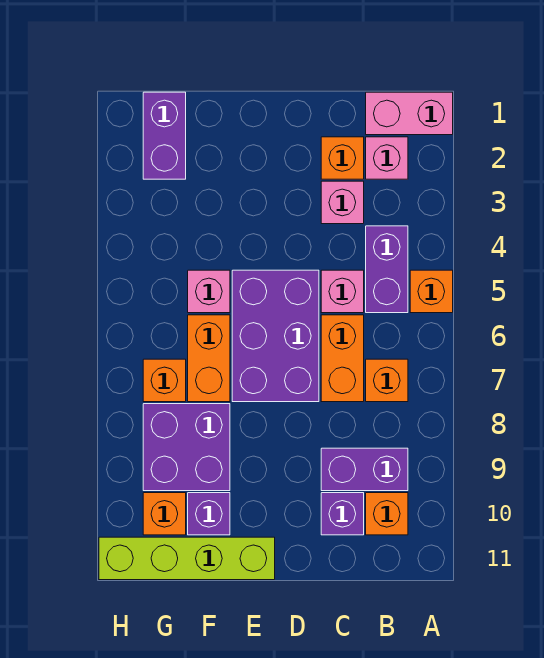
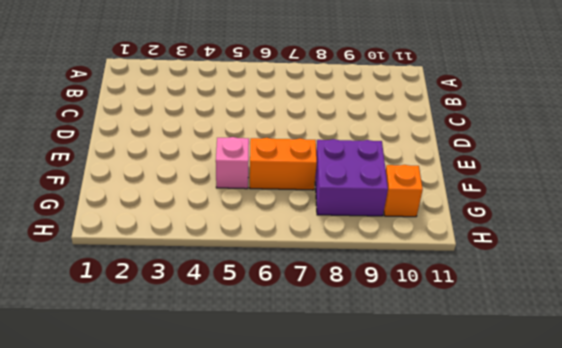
none -> pink 1x2 brick [366,92,453,135]
none -> orange 1x1 brick [410,270,453,313]
none -> pink 1x1 brick [366,137,408,179]

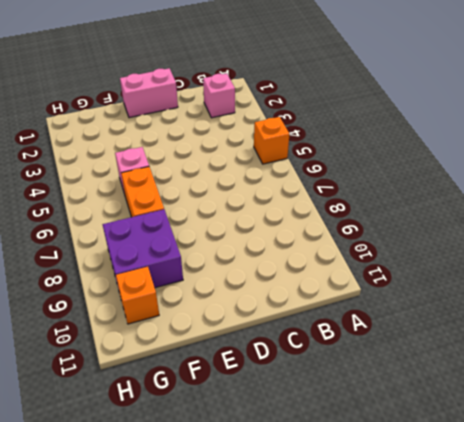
pink 1x2 brick [120,68,178,118] -> pink 1x2 brick moved to [366,92,453,135]
none -> purple 1x2 brick [366,226,408,313]
none -> orange 1x1 brick [366,359,408,402]
none -> purple 1x2 brick [321,448,408,491]

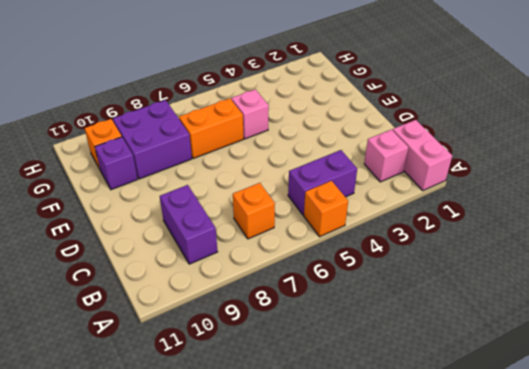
none -> orange 1x1 brick [366,493,408,535]
none -> orange 1x1 brick [321,137,364,179]
none -> pink 1x1 brick [321,181,364,224]

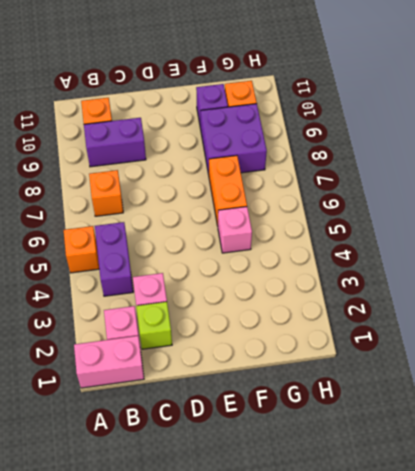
lime 1x1 brick [136,302,172,349] -> orange 1x1 brick [321,137,364,179]
none -> pink 1x1 brick [321,270,364,313]
none -> orange 1x2 brick [321,315,364,402]
none -> purple 1x1 brick [321,493,364,535]

